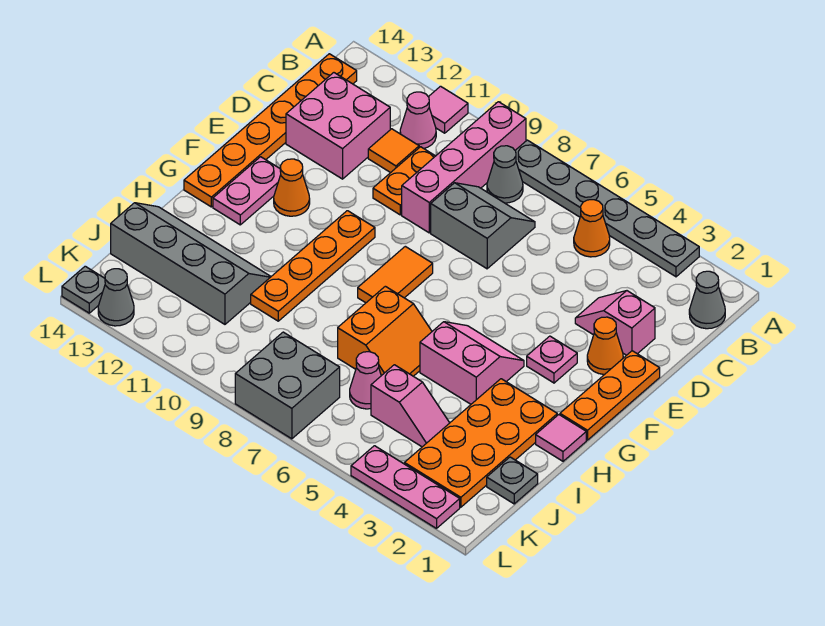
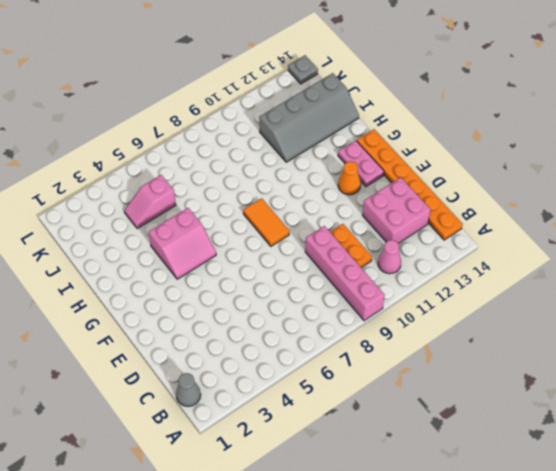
none -> grey 1x6 plate [515,140,699,277]
none -> pink 1x1 tile [429,86,468,133]
none -> orange 1x1 cone [574,200,610,257]
none -> grey 1x1 cone [487,146,523,203]

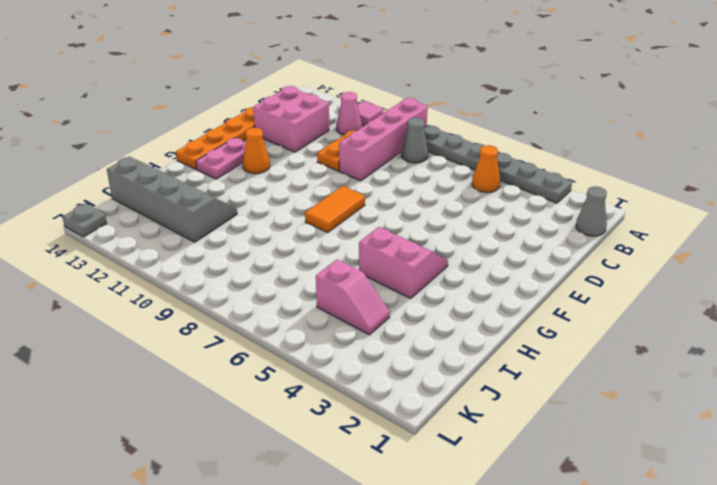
none -> grey 2x2 slope [431,183,535,269]
none -> orange 1x1 tile [368,129,419,173]
none -> pink 1x2 slope [575,291,655,355]
none -> orange 1x3 plate [560,351,660,440]

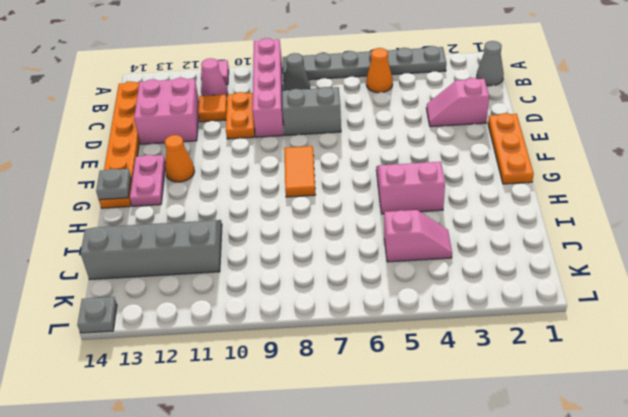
grey 1x1 plate [96,169,131,200] -> grey 1x1 plate moved to [487,457,538,504]
none -> orange 1x1 cone [587,317,623,374]
none -> pink 1x1 plate [527,336,577,383]
none -> orange 1x4 plate [251,211,375,321]
none -> pink 1x1 tile [536,415,586,461]

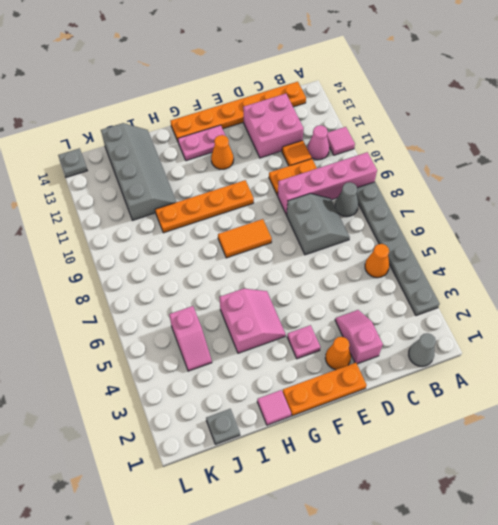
none -> orange 2x4 plate [404,379,557,507]
none -> orange 2x2 slope [338,286,432,376]
none -> pink 1x1 cone [350,352,381,409]
none -> grey 2x2 brick [235,332,340,439]

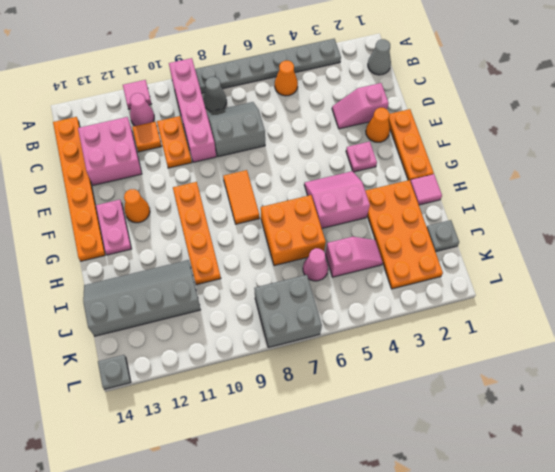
orange 2x2 brick [261,195,326,266] -> orange 2x2 slope [338,286,432,376]
none -> pink 1x3 plate [351,446,460,528]
none -> grey 1x1 cone [98,269,134,326]

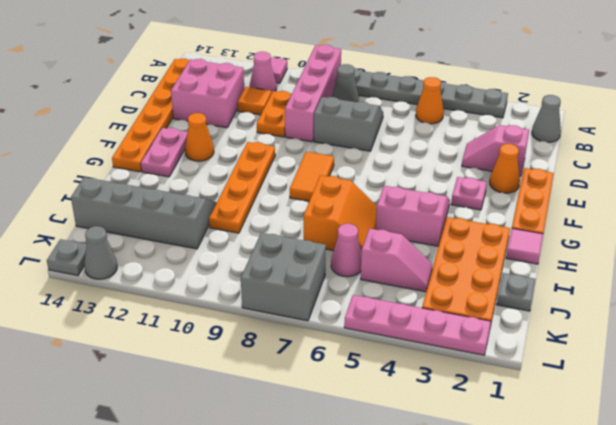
pink 1x4 plate [344,295,491,355] -> pink 1x3 plate [351,446,460,528]

